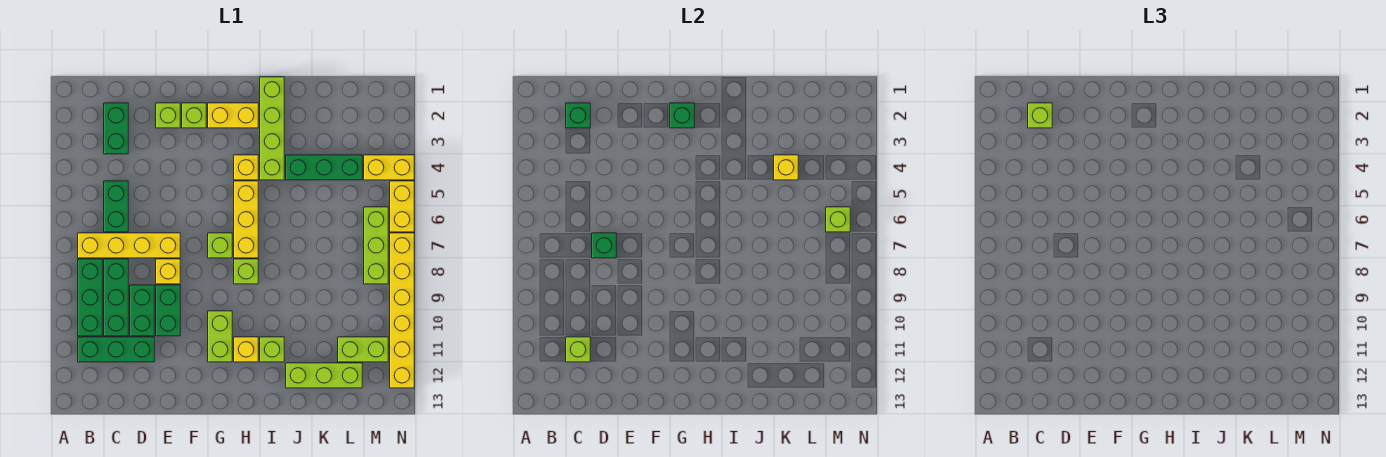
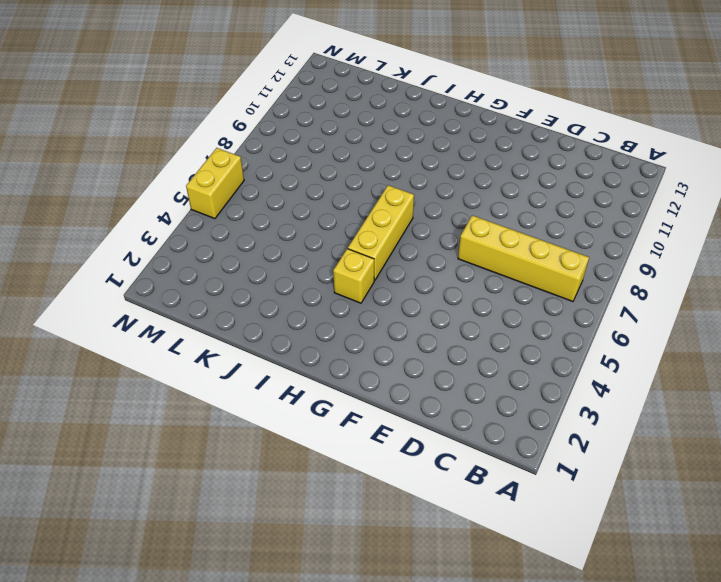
none -> green 1x3 brick [78,259,102,336]
none -> green 1x3 brick [78,337,154,362]
none -> green 1x2 brick [104,103,128,154]
none -> green 1x2 brick [104,181,128,232]

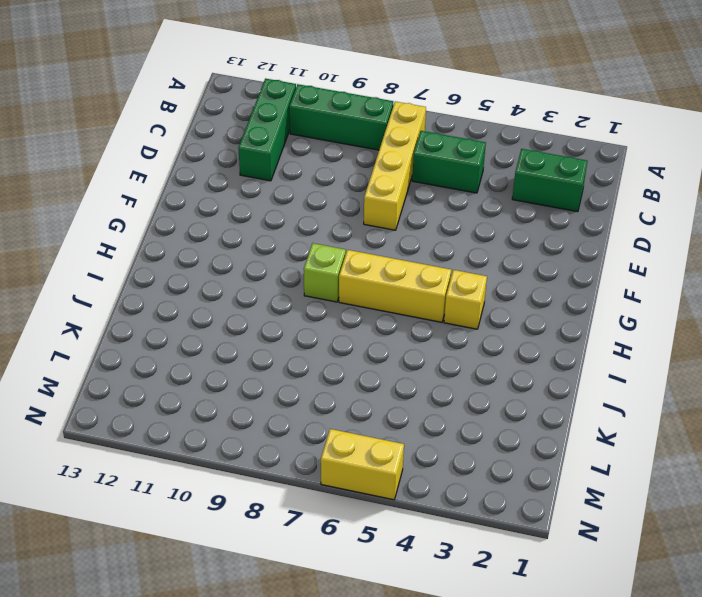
none -> green 1x3 brick [104,259,128,336]
none -> green 1x2 brick [130,285,154,336]
none -> lime 1x1 brick [156,103,180,128]
none -> yellow 1x1 brick [156,259,180,284]

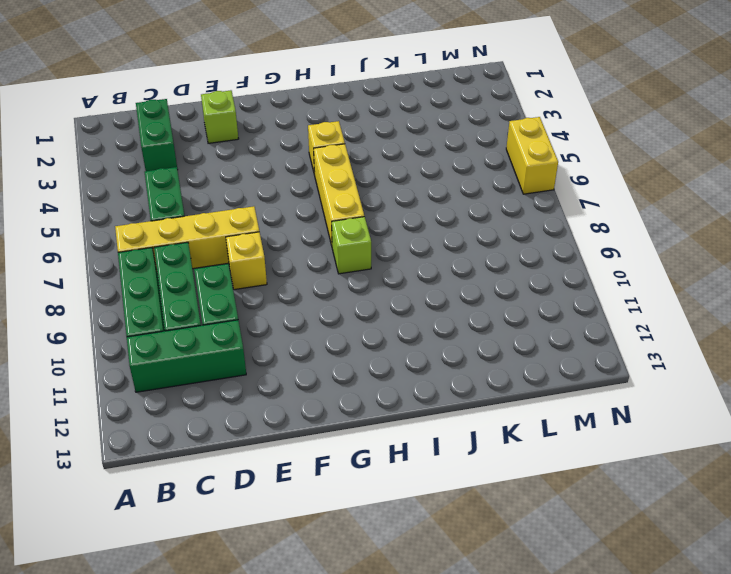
none -> green 1x2 brick [156,285,180,336]
none -> lime 1x1 brick [182,103,206,128]
none -> yellow 1x2 brick [208,103,258,128]
none -> lime 1x1 brick [208,233,232,258]

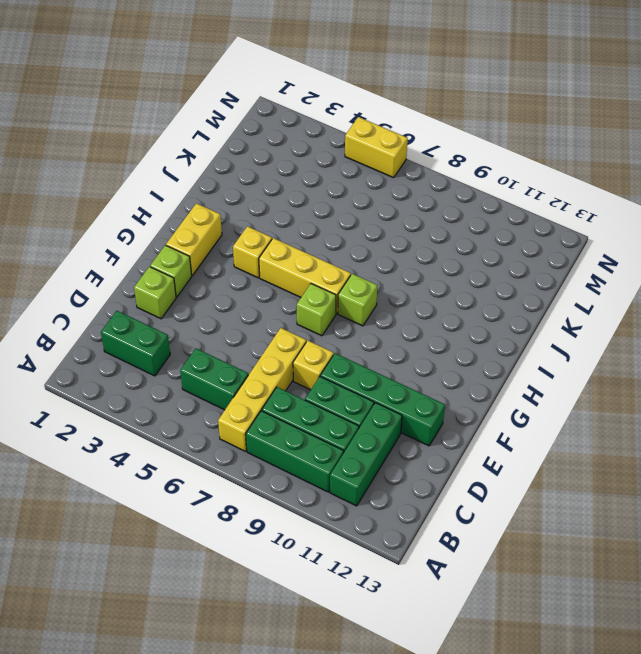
green 1x4 brick [320,353,445,446] -> green 1x2 brick [156,285,180,336]
none -> lime 1x2 brick [208,311,232,362]
none -> yellow 1x1 brick [234,337,258,362]
none -> lime 1x4 brick [260,77,284,180]
none -> lime 1x1 brick [260,337,284,362]

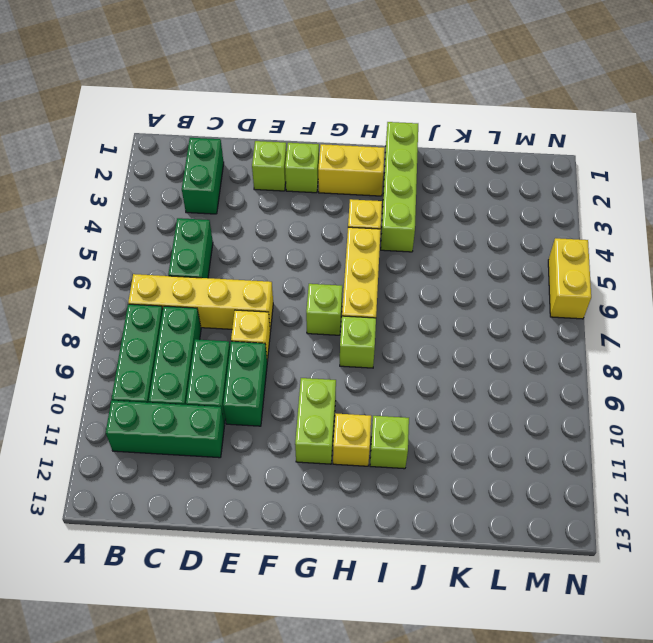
none -> green 1x3 brick [286,155,362,180]
none -> lime 1x3 brick [286,363,362,388]
none -> lime 1x2 brick [338,337,388,362]
none -> yellow 1x2 brick [364,155,414,180]

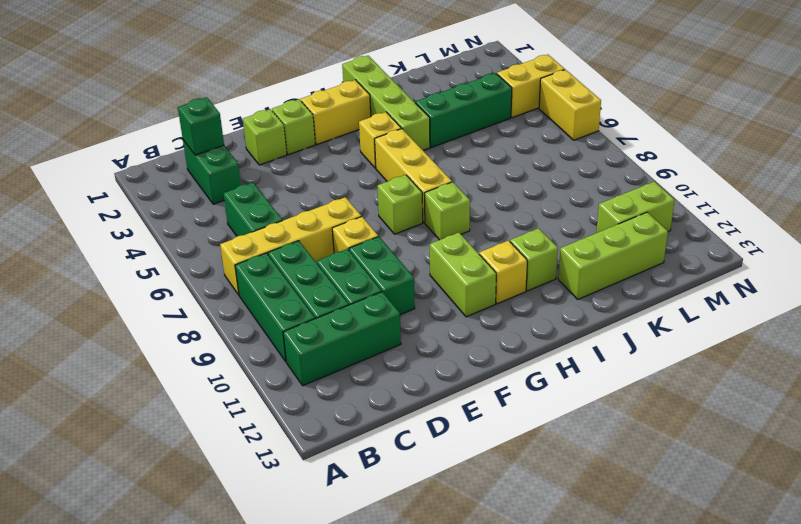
none -> lime 1x3 brick [364,207,388,284]
none -> yellow 1x6 brick [390,233,414,388]
none -> lime 1x1 brick [566,337,590,362]
none -> green 1x1 brick [592,233,616,258]

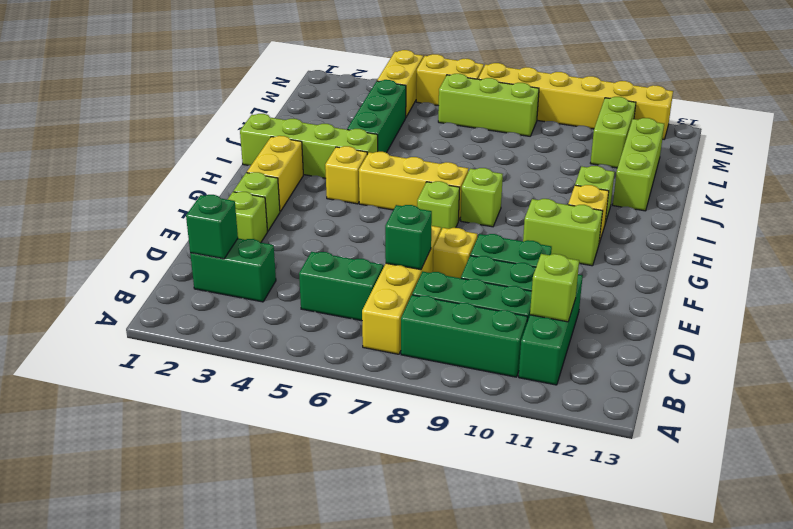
none -> green 1x1 brick [670,103,694,128]
none -> yellow 1x1 brick [774,155,798,180]
none -> lime 1x1 brick [826,207,850,232]
none -> lime 1x1 brick [1028,103,1052,128]

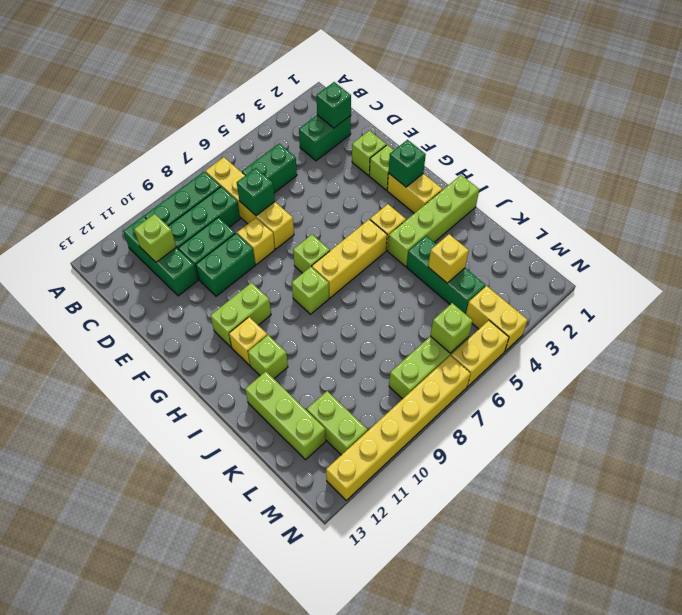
none -> lime 1x1 brick [1028,103,1052,128]

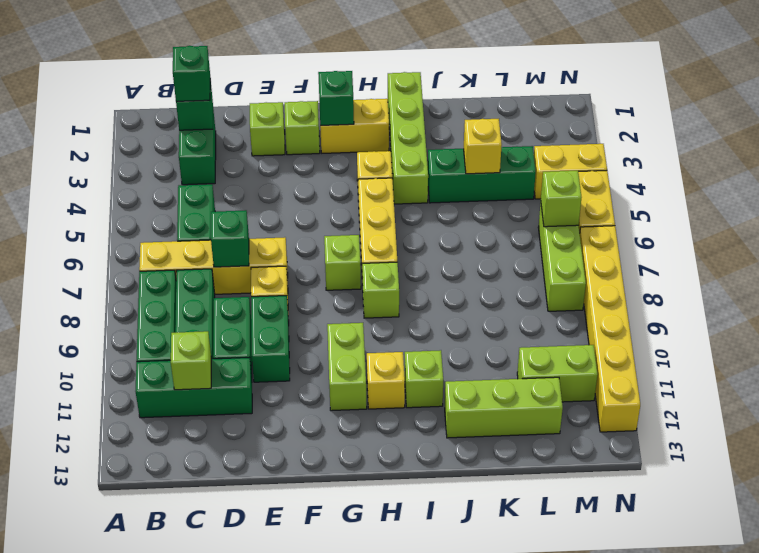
green 1x1 brick [173,46,210,101] -> lime 1x1 brick [1028,103,1052,128]

